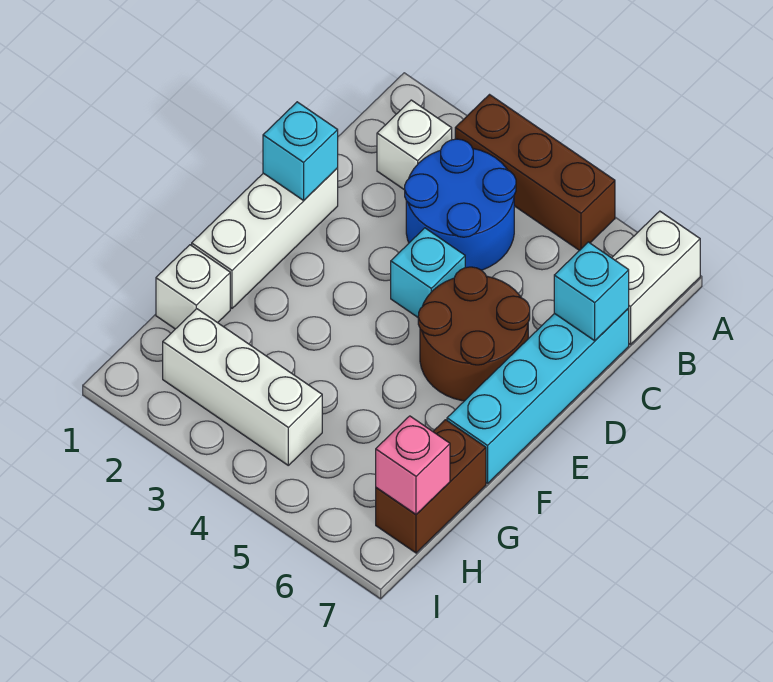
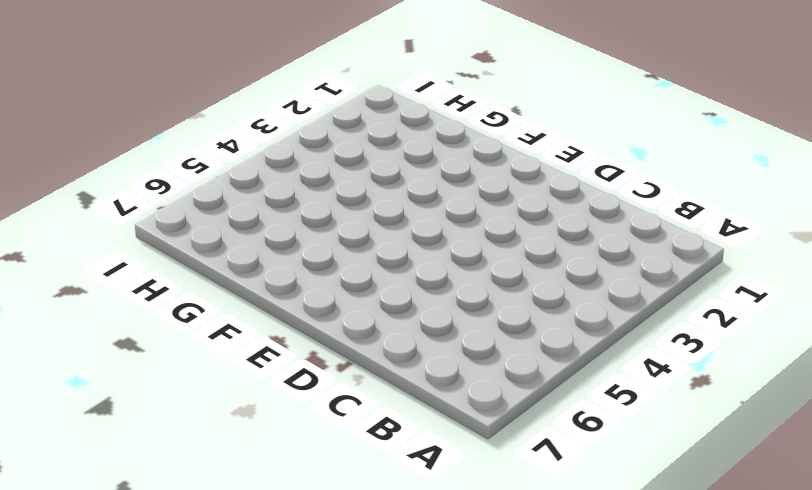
none -> brown 1x3 brick [455,95,615,251]
none -> white 1x2 brick [612,211,700,345]
none -> white 1x1 brick [377,100,452,190]

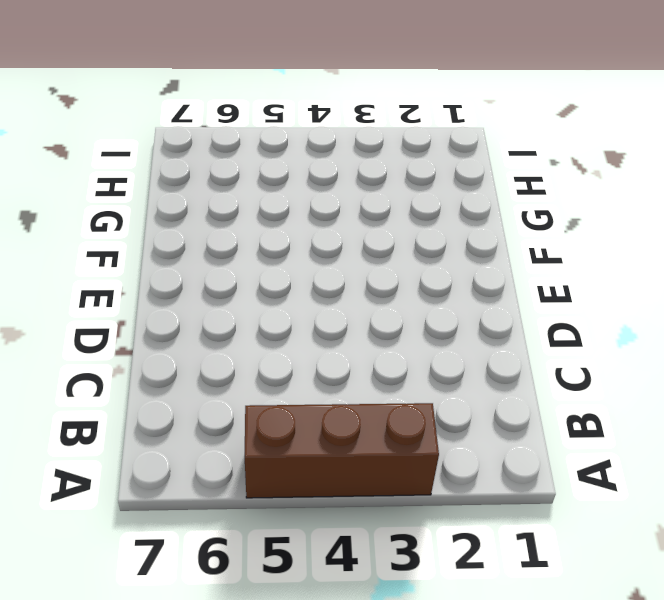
none -> white 1x2 brick [612,211,700,345]
none -> white 1x1 brick [377,100,452,190]
none -> blue 2x2 round brick [405,139,516,270]

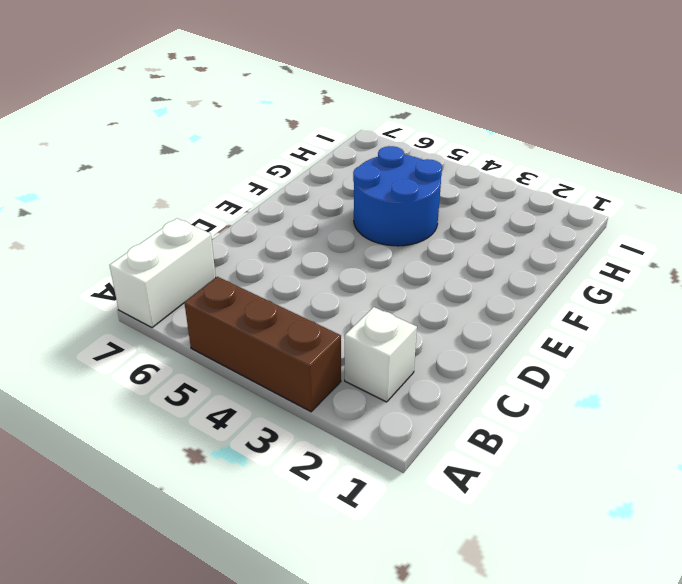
blue 2x2 round brick [353,146,442,246] -> blue 2x2 round brick moved to [405,139,516,270]
none -> cyan 1x4 brick [447,309,629,483]
none -> white 1x3 brick [192,168,338,308]
none -> cyan 1x1 brick [391,228,465,317]

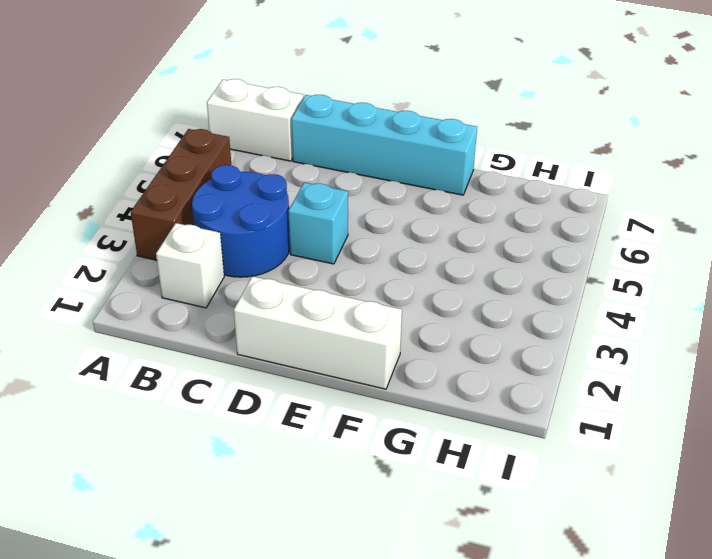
none -> brown 2x2 round brick [418,267,530,401]
none -> white 1x1 brick [156,245,230,329]
none -> brown 1x2 brick [376,420,486,553]

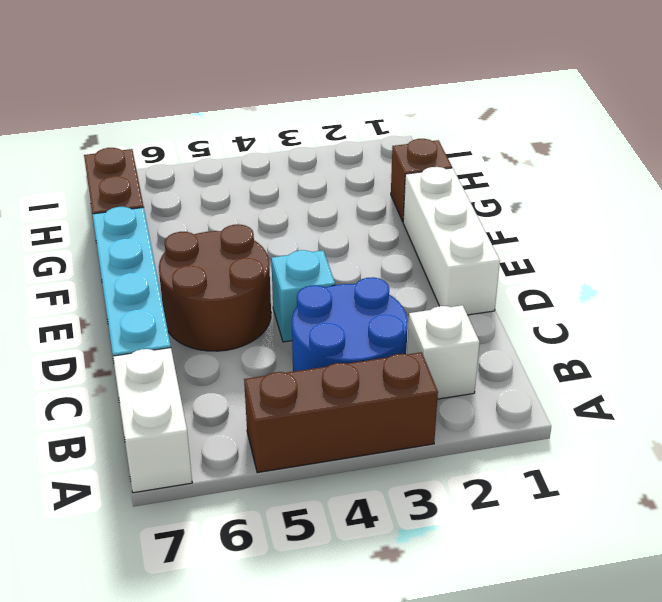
brown 1x1 brick [391,139,452,221] -> white 1x1 brick [156,245,230,329]
none -> white 1x3 brick [163,309,322,465]
none -> cyan 1x1 brick [554,242,629,341]
none -> cyan 1x1 brick [263,102,338,200]

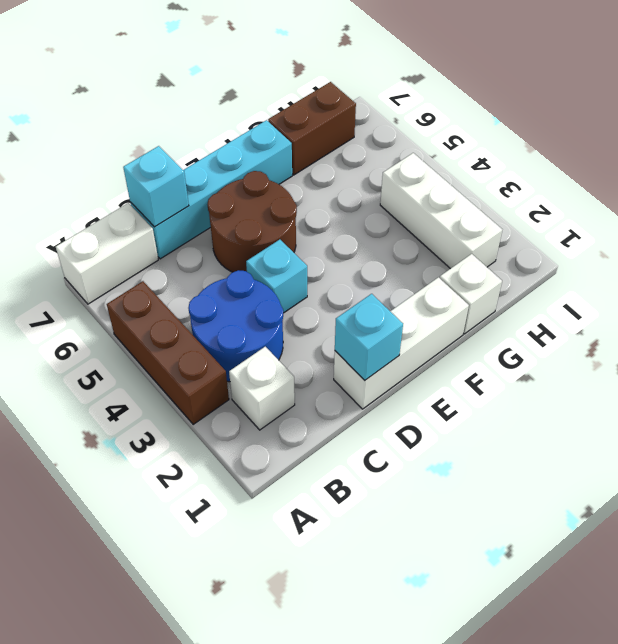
none -> pink 1x1 brick [376,416,450,514]

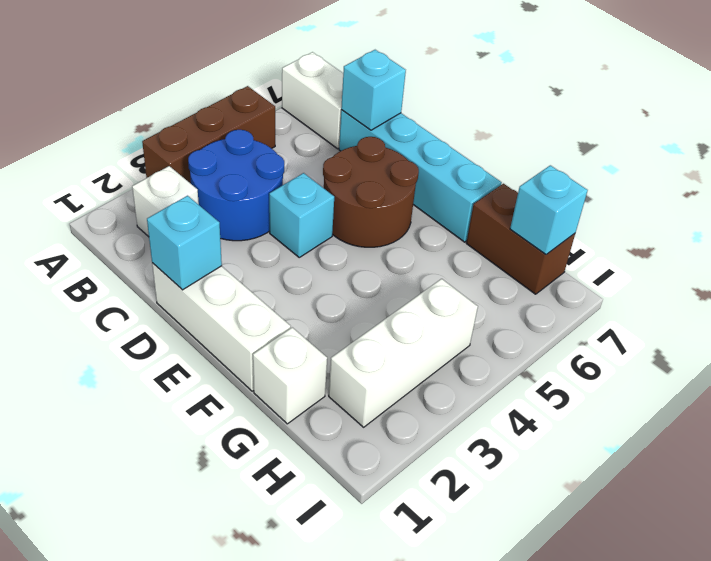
cyan 1x1 brick [510,165,588,254] -> pink 1x1 brick [376,416,450,514]

